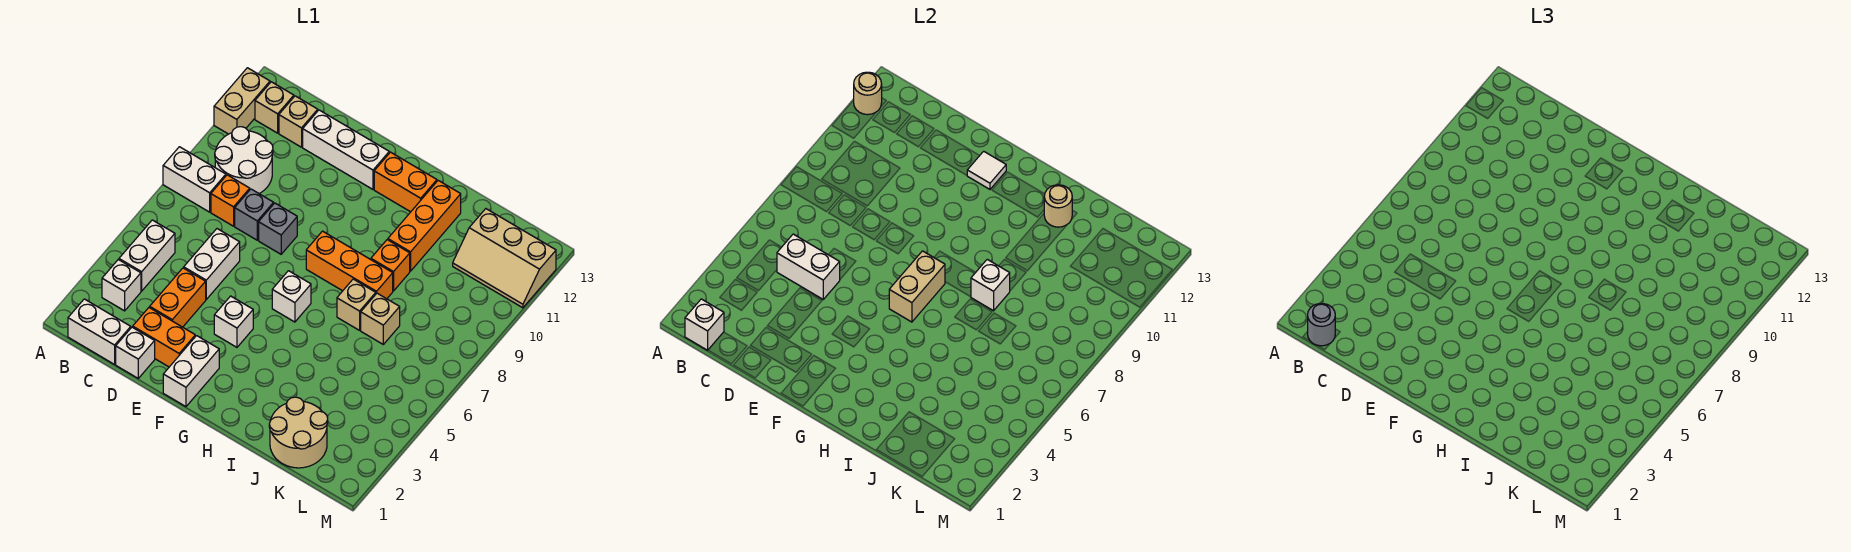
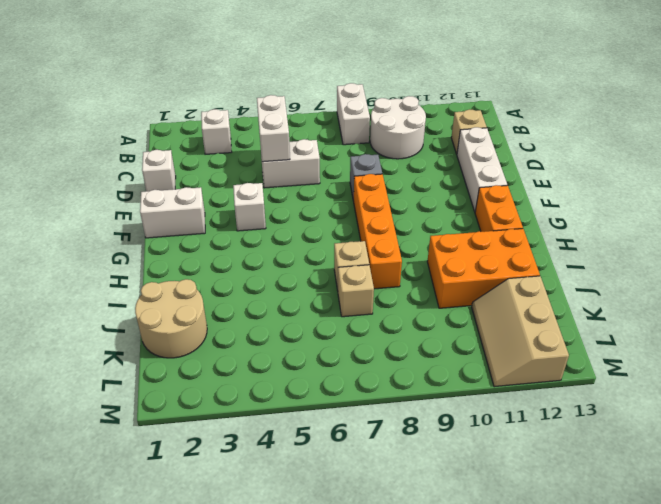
orange 1x4 brick [354,174,402,289] -> orange 1x3 brick [306,231,393,299]
orange 2x3 brick [427,229,540,308] -> orange 1x3 brick [388,181,461,271]
none -> tan 1x2 brick [214,68,270,134]
none -> white 1x2 brick [68,299,131,364]
none -> white 1x2 brick [119,220,175,291]
none -> tan 1x1 brick [255,82,294,133]

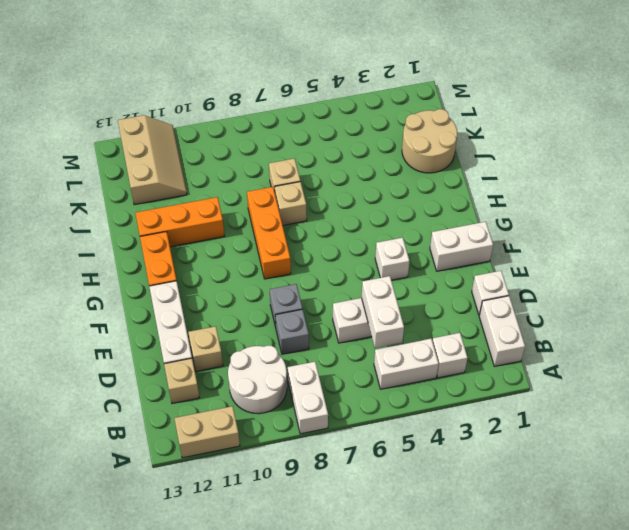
tan 1x1 brick [188,326,223,371] -> tan 1x1 brick moved to [255,82,294,133]
none -> orange 1x1 brick [211,175,250,226]
none -> orange 1x2 brick [133,308,195,367]
none -> orange 1x2 brick [150,268,206,327]
none -> white 1x1 brick [272,271,311,322]

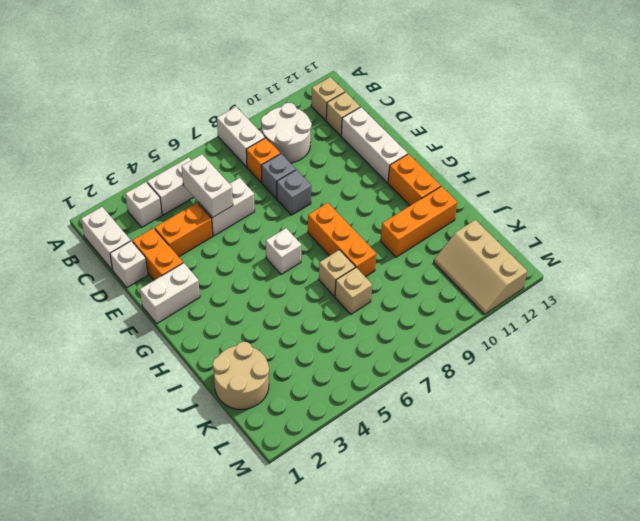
none -> tan 1x2 brick [214,68,270,134]
none -> white 1x1 brick [214,296,253,347]
none -> orange 1x1 brick [371,240,410,291]
none -> tan 1x1 round brick [854,72,882,115]

